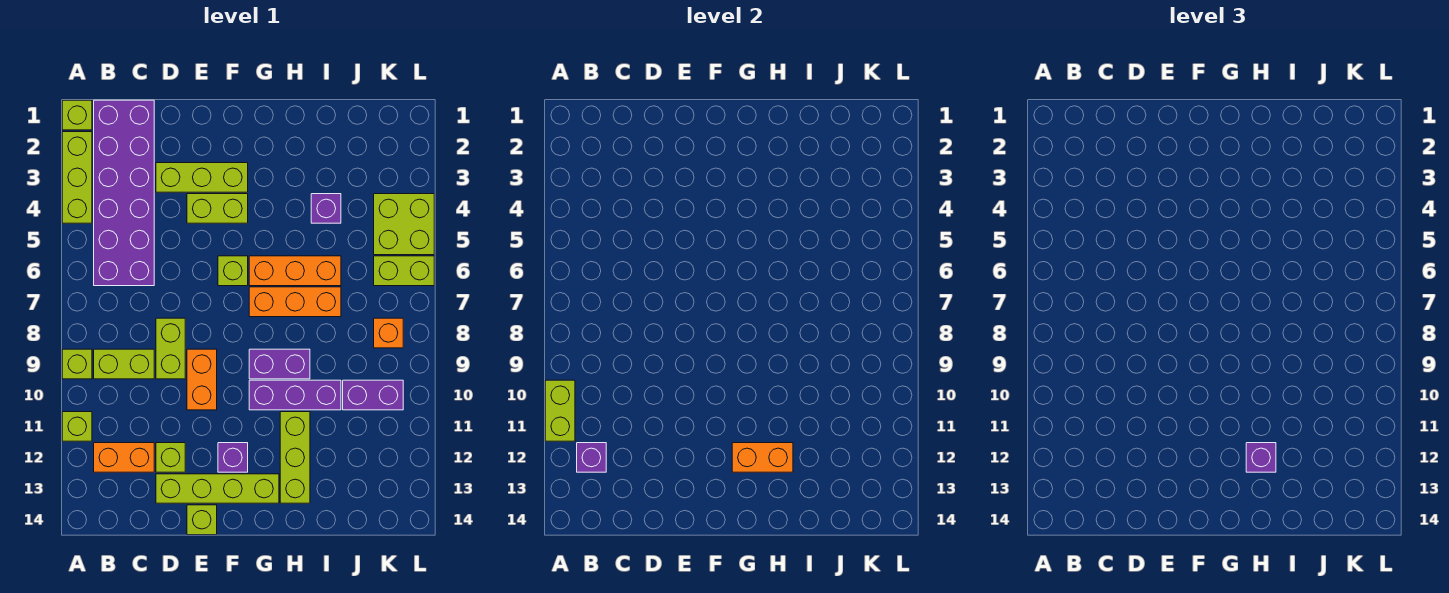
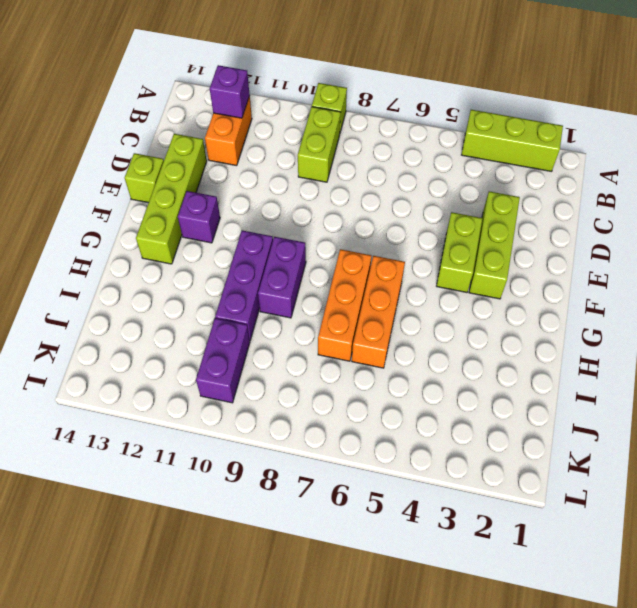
none -> lime 1x1 brick [62,100,92,130]
none -> lime 1x1 brick [62,412,92,441]
none -> purple 2x6 brick [94,100,154,286]
none -> lime 1x2 brick [156,318,185,379]

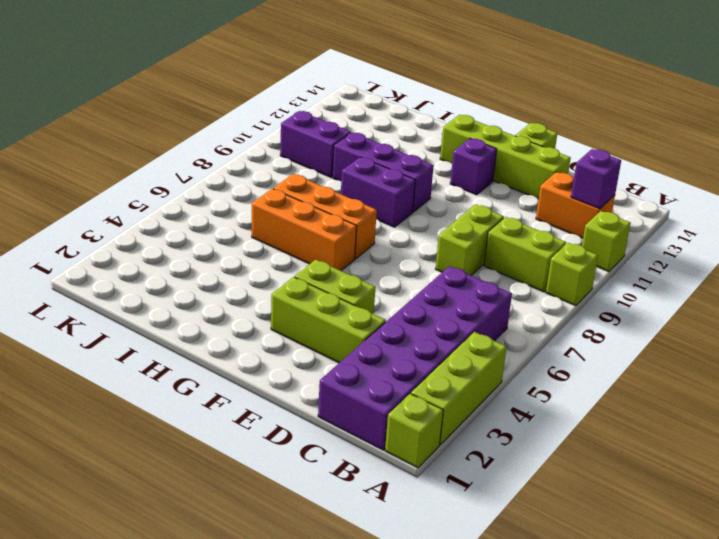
none -> lime 1x1 brick [156,443,185,472]
none -> orange 1x2 brick [187,349,217,410]
none -> lime 1x1 brick [218,256,248,286]
none -> lime 1x3 brick [280,412,310,503]

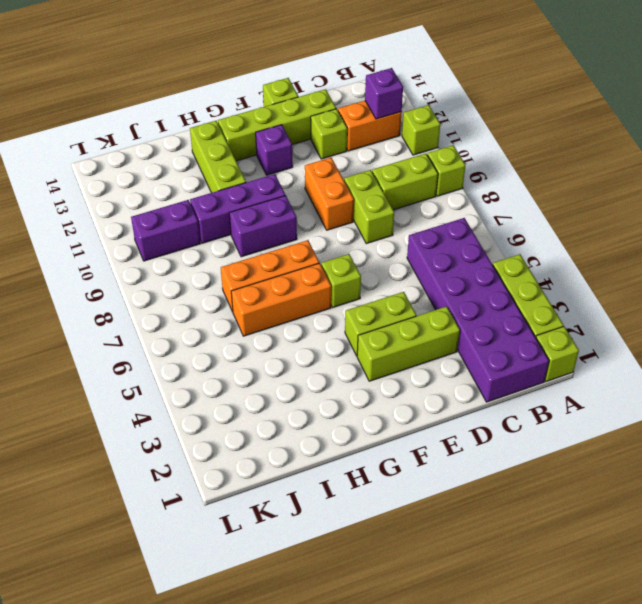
none -> purple 1x1 brick [311,194,341,223]
none -> lime 2x2 brick [374,194,434,255]
none -> lime 1x2 brick [374,256,434,286]
none -> orange 1x1 brick [374,318,403,348]

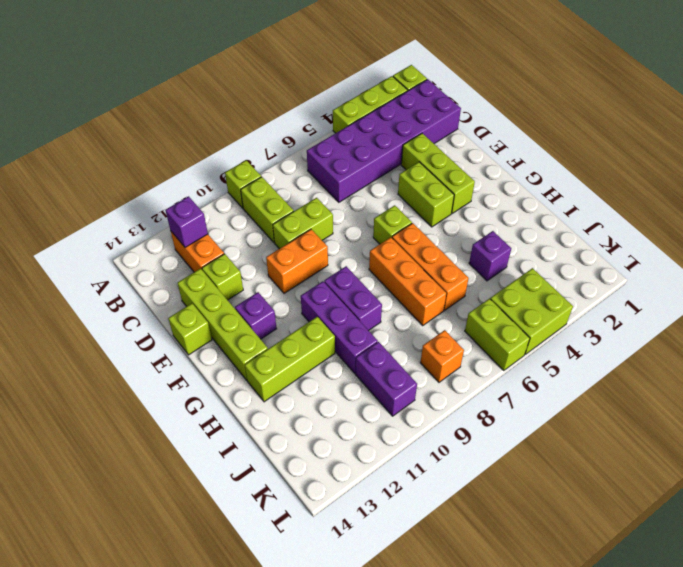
none -> lime 1x1 brick [62,412,92,441]
none -> lime 1x2 brick [545,380,575,441]
none -> orange 1x2 brick [732,443,793,472]
none -> purple 1x1 brick [1246,443,1276,472]

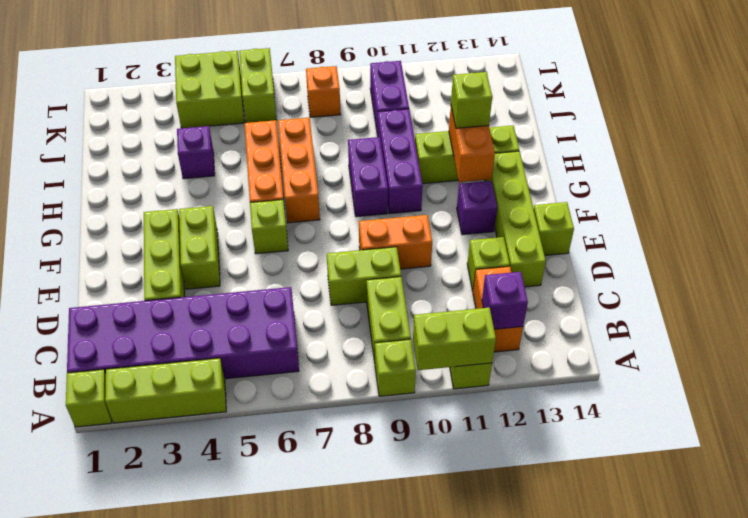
lime 1x1 brick [451,72,492,128] -> purple 1x1 brick [1246,443,1276,472]

